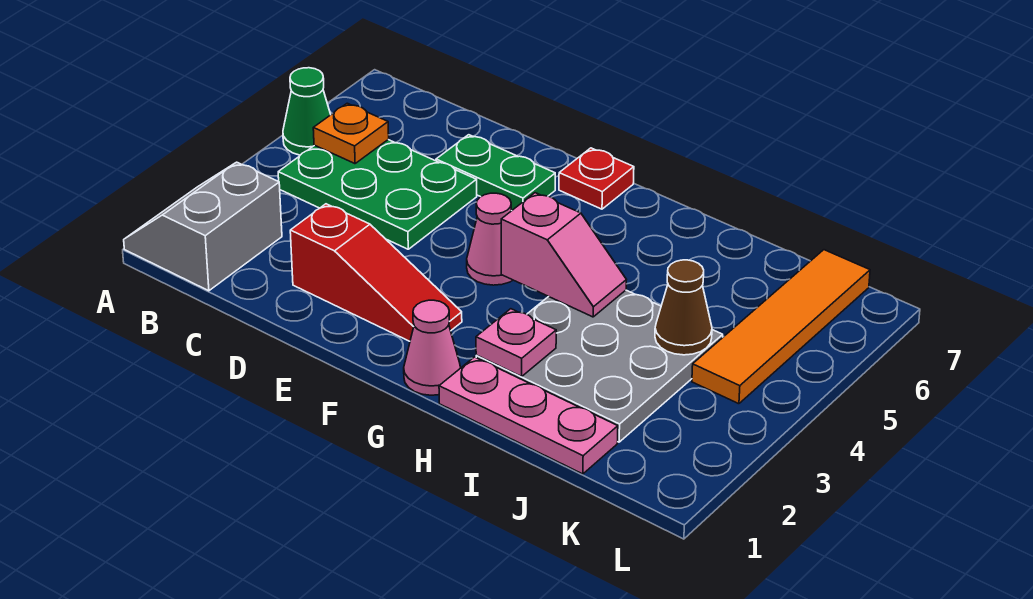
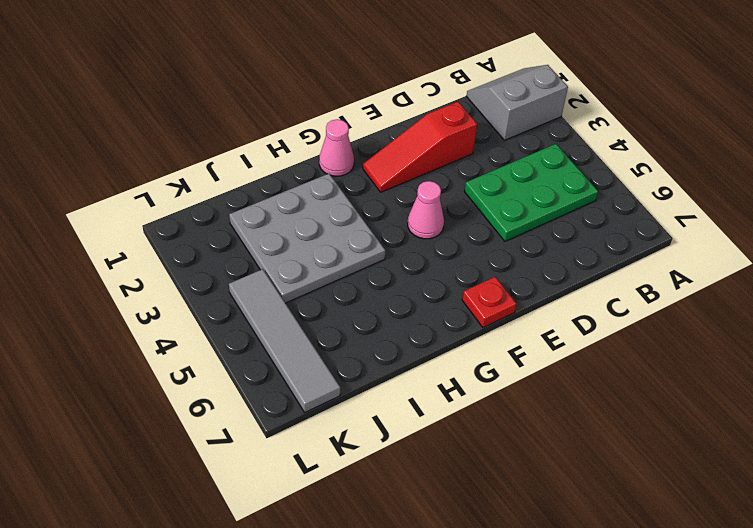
grey 2x2 slope [466,65,568,140] -> grey 2x2 slope turned to [124,162,282,291]
grey 1x4 tile [229,269,340,412] -> orange 1x4 tile [692,250,870,404]
none -> green 1x1 cone [283,68,331,155]
none -> green 1x2 plate [436,135,555,211]
none -> pink 1x3 plate [439,357,618,474]

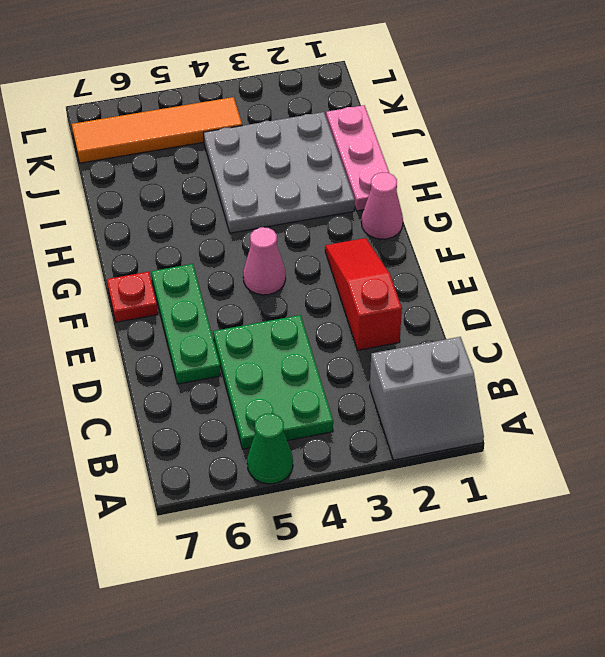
green 1x3 plate [151,264,221,384] -> green 1x2 plate [436,135,555,211]
none -> orange 1x1 plate [313,103,389,164]
none -> pink 1x2 slope [501,193,626,317]
none -> pink 1x1 plate [476,309,556,376]

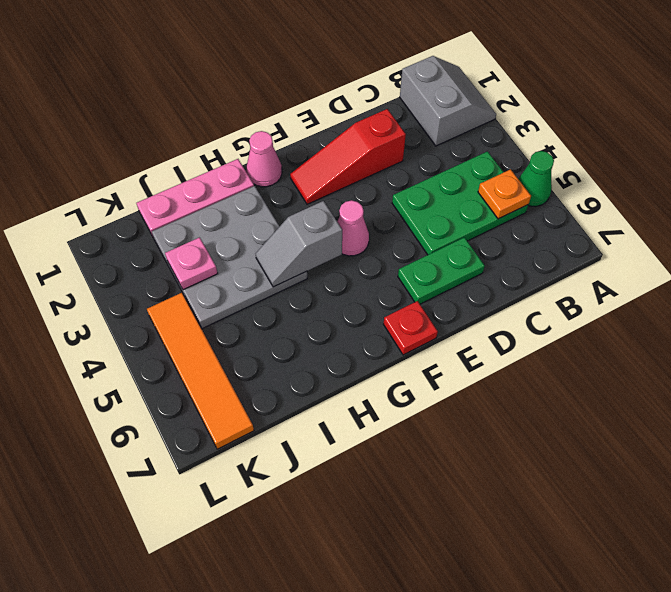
grey 1x2 slope [255,201,342,287] -> pink 1x2 slope [501,193,626,317]
pink 1x1 plate [165,237,218,290] -> pink 1x1 plate moved to [476,309,556,376]
none -> brown 1x1 cone [655,260,712,355]

